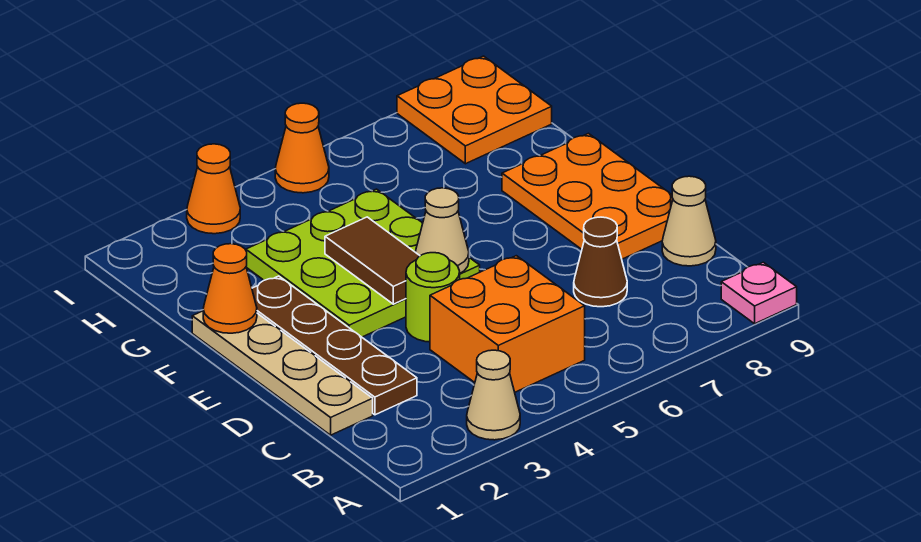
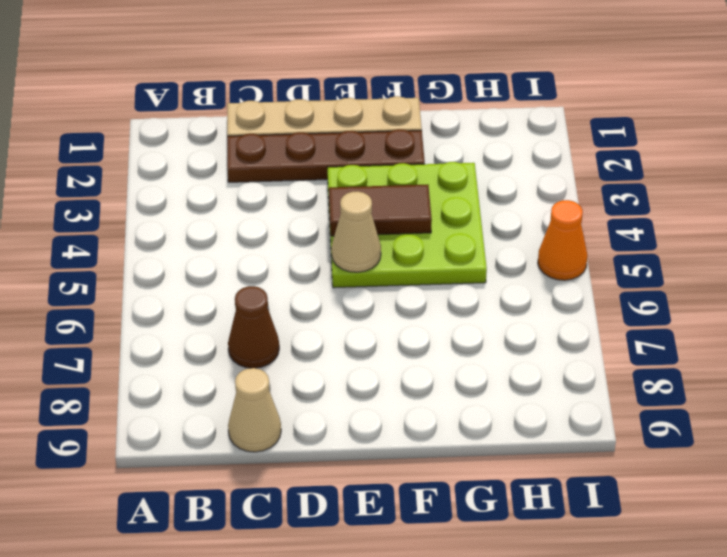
none -> tan 1x1 cone [467,350,520,440]
none -> pink 1x1 plate [721,262,797,324]
none -> orange 2x2 brick [430,256,585,392]

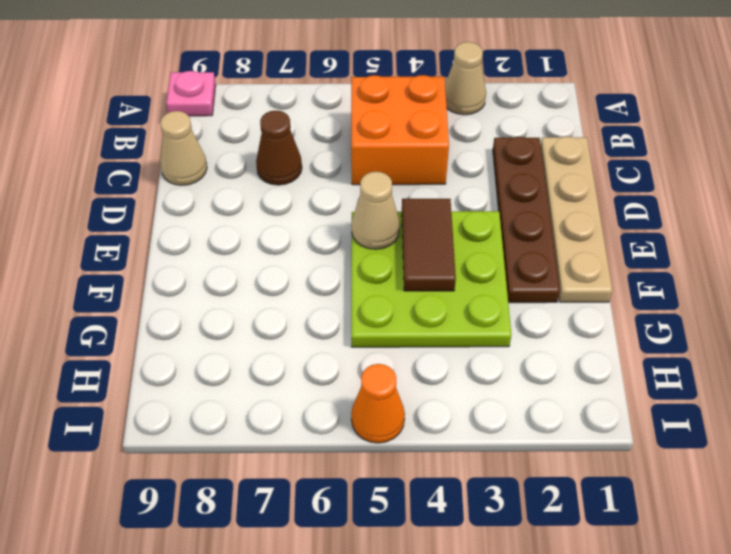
none -> lime 1x1 round brick [406,253,460,342]
none -> orange 2x3 plate [502,133,673,259]
none -> orange 2x2 plate [397,56,552,164]

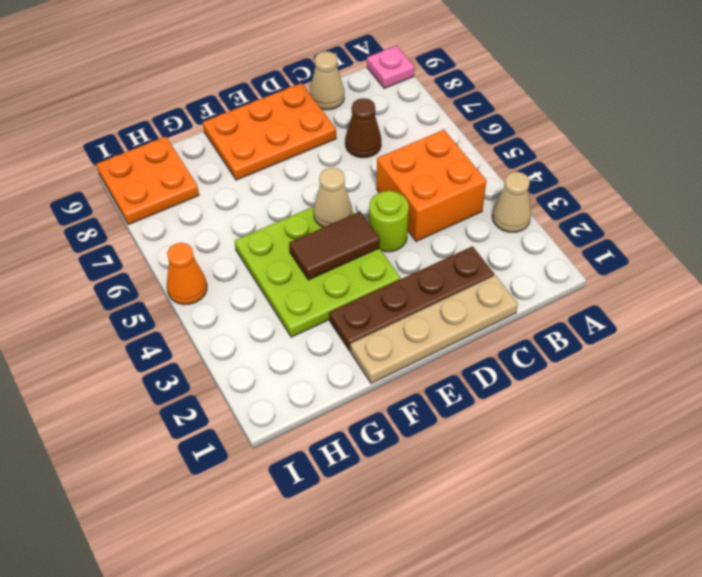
none -> orange 1x1 cone [187,144,240,234]
none -> orange 1x1 cone [203,244,257,333]

